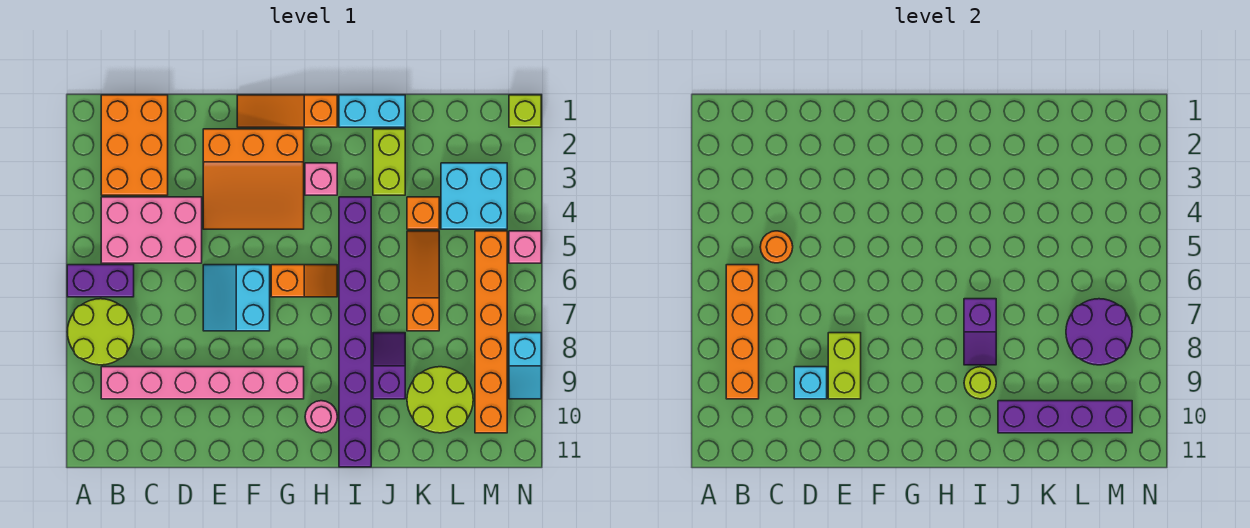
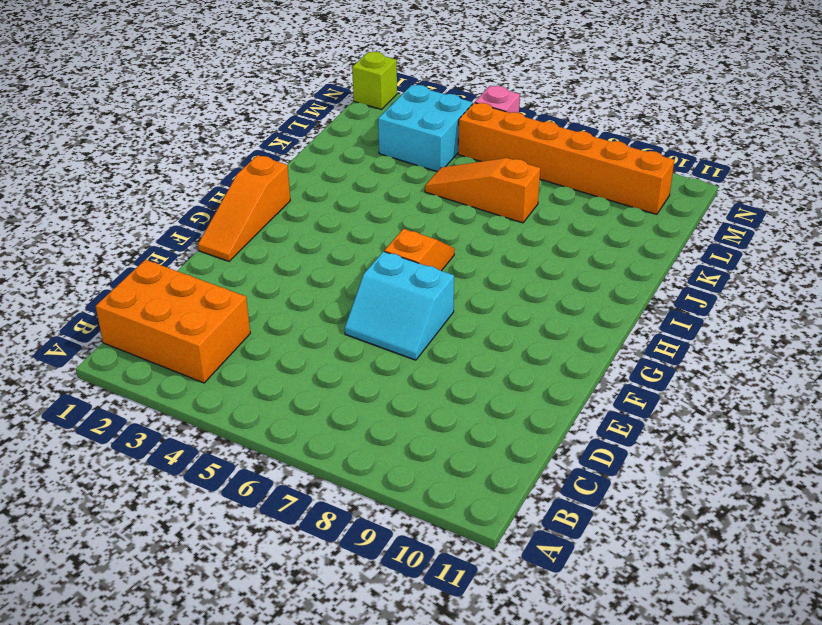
none -> purple 1x2 brick [67,265,134,297]
none -> lime 2x2 round brick [67,299,134,365]
none -> pink 2x3 brick [101,197,202,263]
none -> pink 1x6 brick [101,367,304,399]

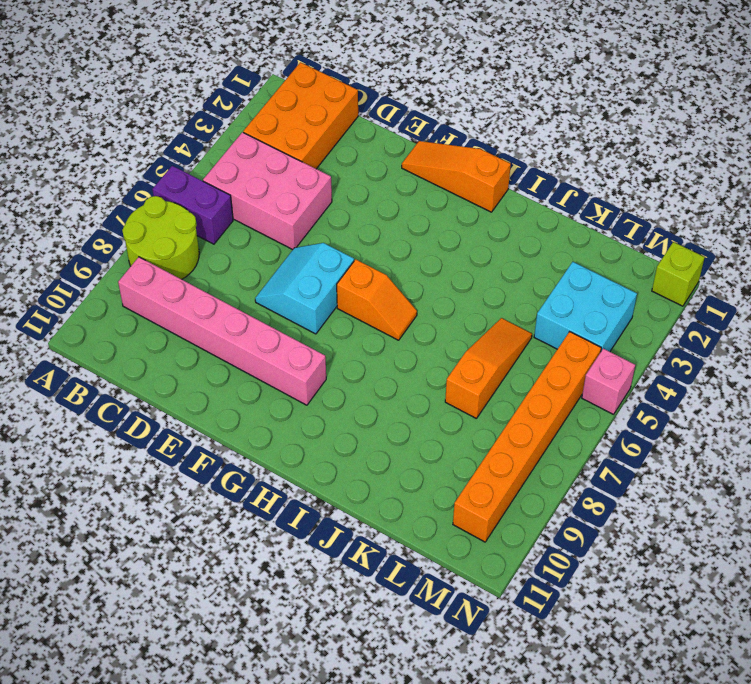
none -> orange 3x3 slope [203,129,304,229]
none -> pink 1x1 brick [305,163,337,195]
none -> pink 1x1 round brick [305,401,337,433]
none -> cyan 1x2 brick [339,95,405,127]

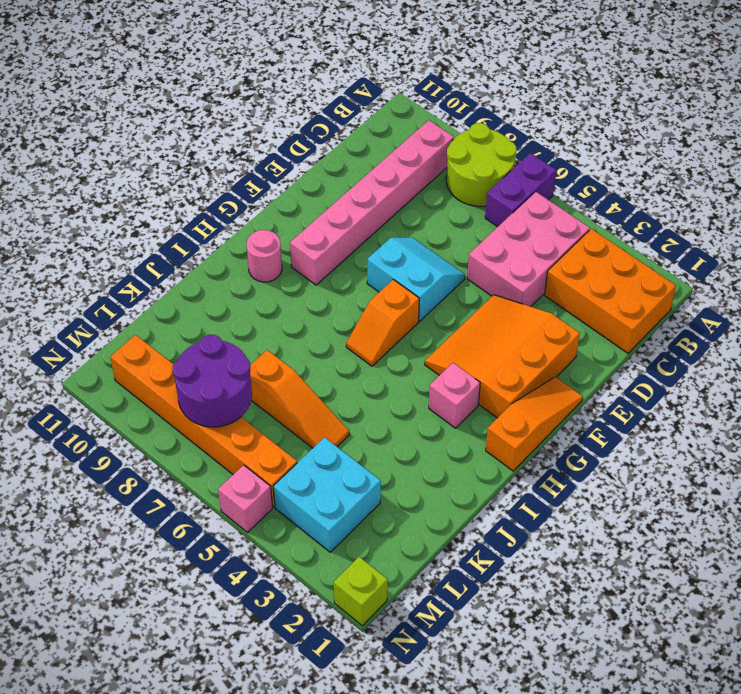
none -> cyan 1x2 brick [339,95,405,127]
none -> purple 1x8 brick [339,197,371,467]
none -> lime 1x2 brick [373,129,405,195]
none -> purple 1x2 slope [373,333,405,399]

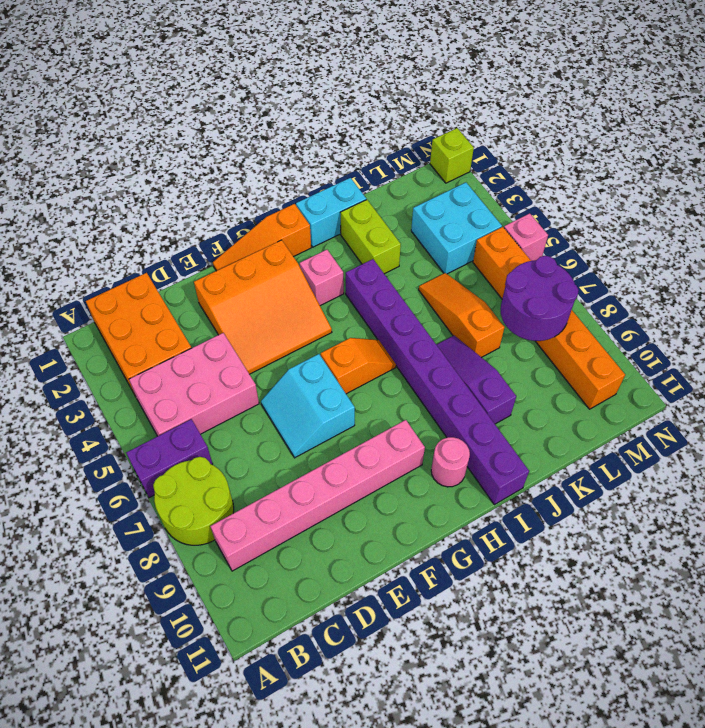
purple 1x3 slope [436,335,516,424] -> purple 1x2 slope [373,333,405,399]
none -> orange 1x1 brick [407,197,439,229]
none -> lime 2x2 round brick [407,367,473,433]
none -> cyan 1x2 slope [509,333,541,399]
none -> orange 1x4 brick [726,265,759,399]

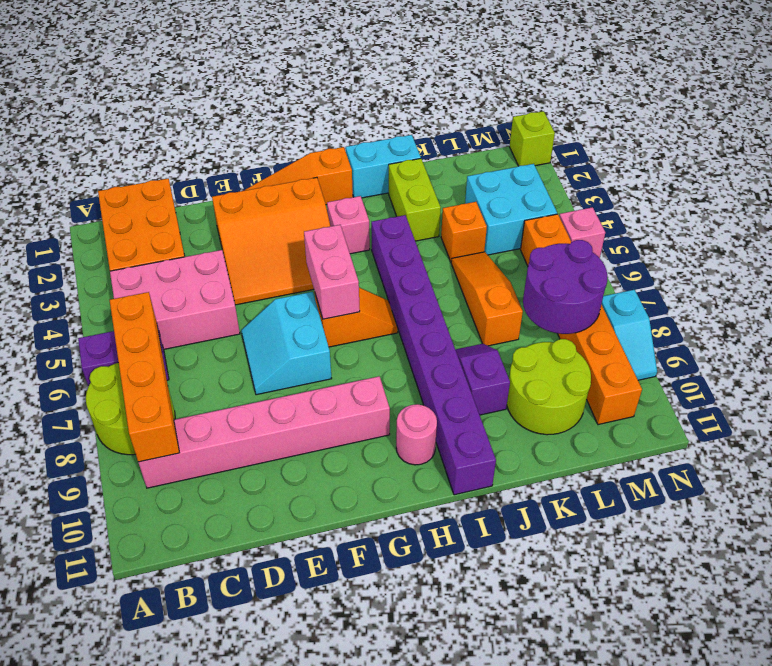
pink 1x2 brick [304,225,360,319] -> none
none -> orange 1x1 round brick [760,231,793,263]
none -> cyan 1x1 brick [794,367,827,399]
none -> lime 1x2 brick [828,333,861,399]
none -> purple 1x2 slope [964,299,996,365]

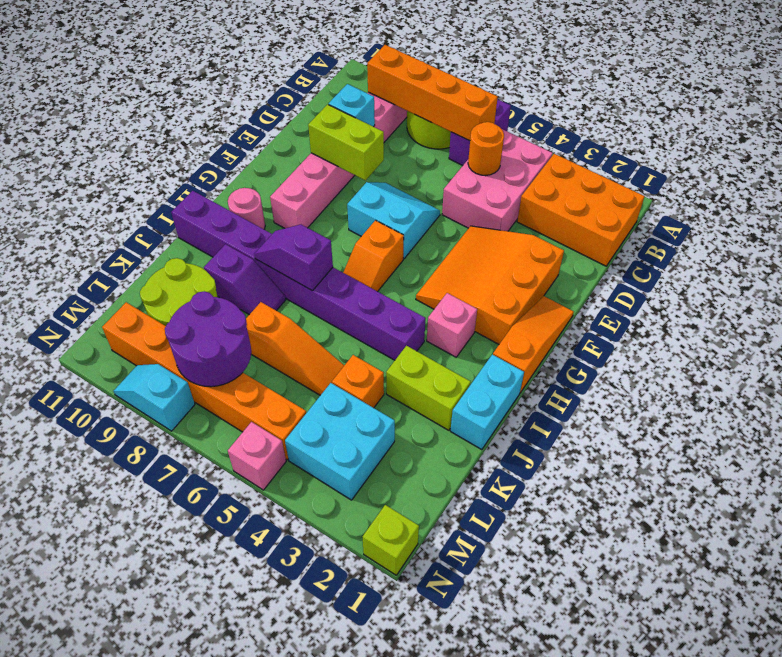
none -> lime 1x1 round brick [964,367,996,399]
none -> purple 1x4 brick [998,401,1132,433]

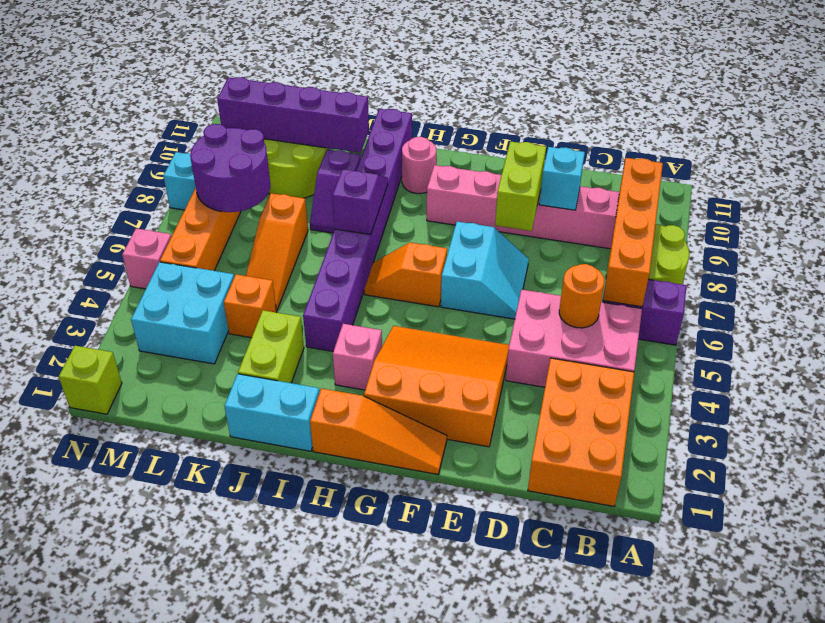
none -> lime 1x1 round brick [964,367,996,399]

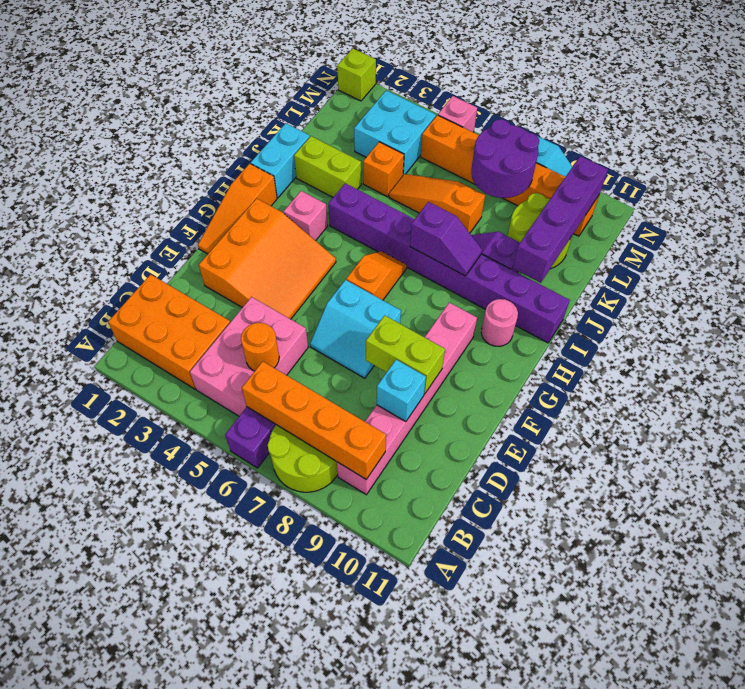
none -> lime 1x1 round brick [964,367,996,399]

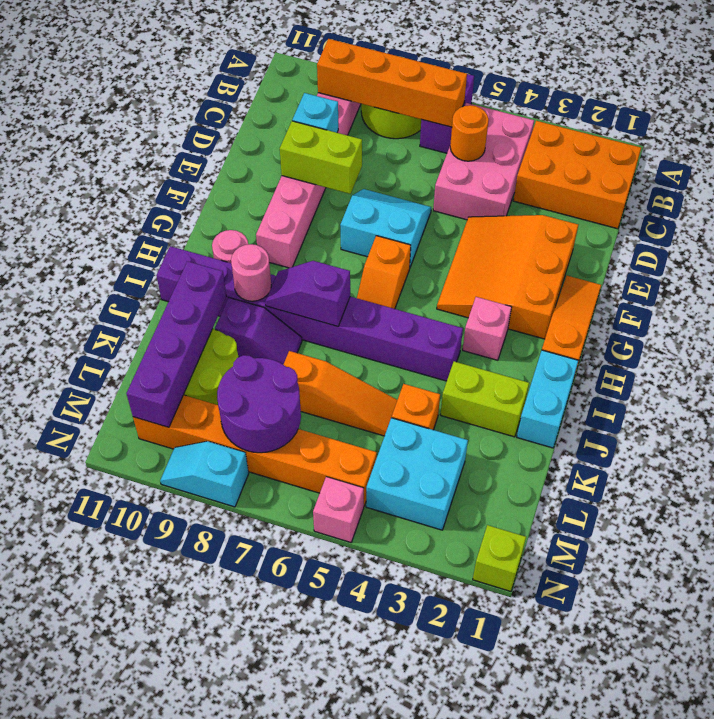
pink 1x1 round brick [231,244,271,301] -> lime 1x1 round brick [964,367,996,399]

